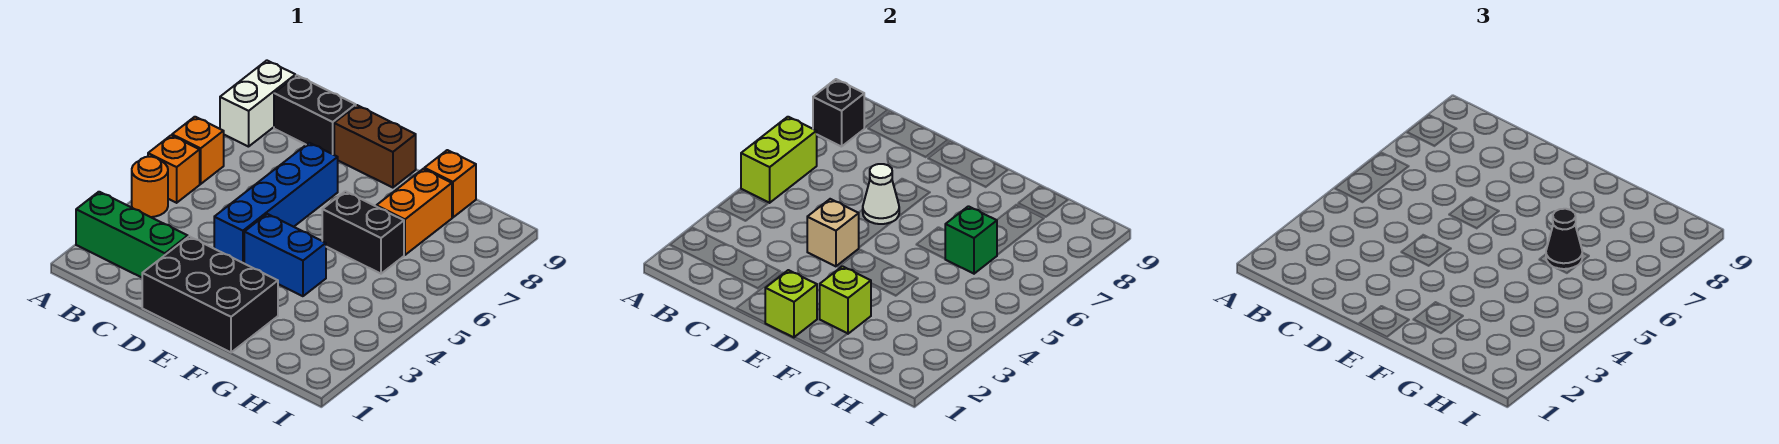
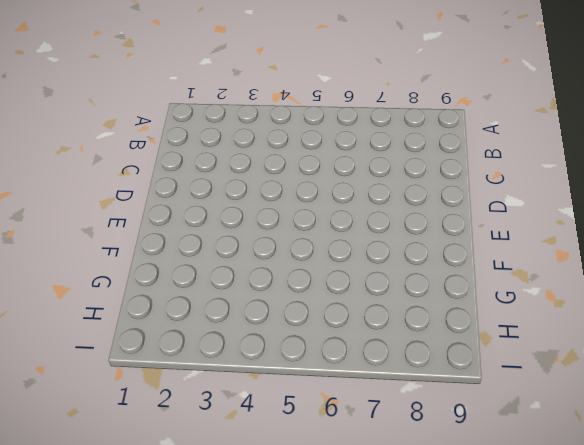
none -> green 1x3 brick [76,192,188,277]
none -> orange 1x1 round brick [132,157,168,217]
none -> orange 1x1 brick [148,135,200,203]

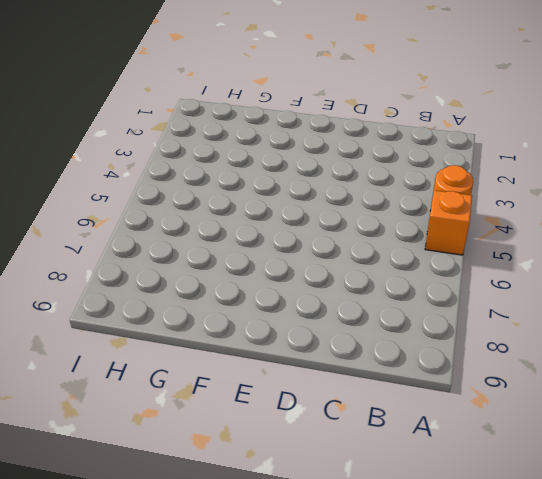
none -> green 1x3 brick [76,192,188,277]
none -> orange 1x1 brick [172,117,224,184]
none -> white 1x2 brick [220,60,295,147]

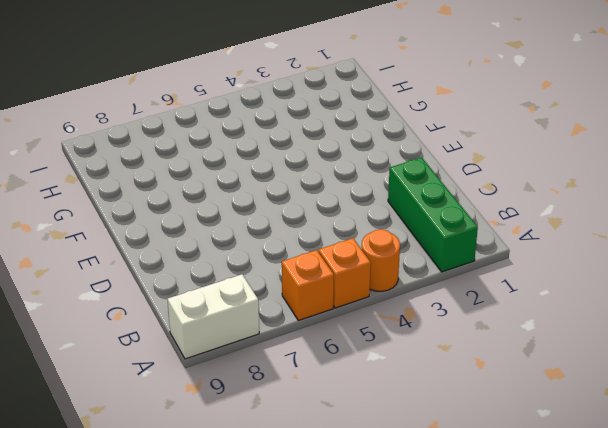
none -> black 1x2 brick [274,75,356,155]
none -> black 2x3 brick [142,236,278,352]
none -> blue 1x4 brick [214,143,338,263]

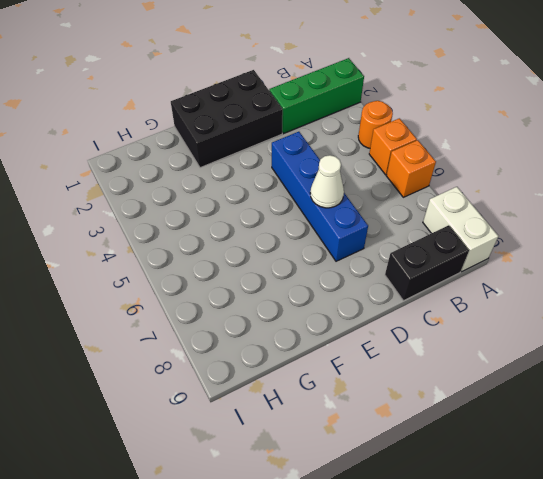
none -> brown 1x2 brick [334,105,416,188]
none -> blue 1x2 brick [244,214,326,296]
none -> black 1x2 brick [322,191,404,274]

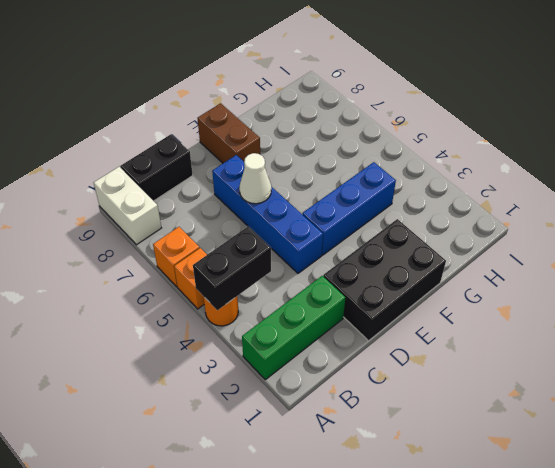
black 1x2 brick [193,226,271,310] -> black 1x2 brick moved to [322,191,404,274]
blue 1x3 brick [302,162,396,255] -> blue 1x2 brick [244,214,326,296]
brown 1x2 brick [197,103,260,163] -> brown 1x2 brick turned to [334,105,416,188]
none -> orange 1x2 brick [376,169,452,255]
none -> orange 1x1 brick [424,150,476,217]
none -> lime 1x2 brick [741,117,817,203]

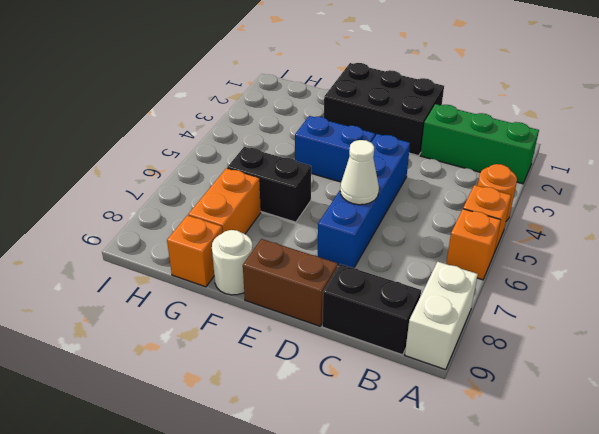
white 1x1 round brick [212,230,253,295] -> none
none -> lime 1x2 brick [741,117,817,203]
none -> black 1x1 brick [813,79,864,147]
none -> tan 1x1 brick [807,199,859,266]

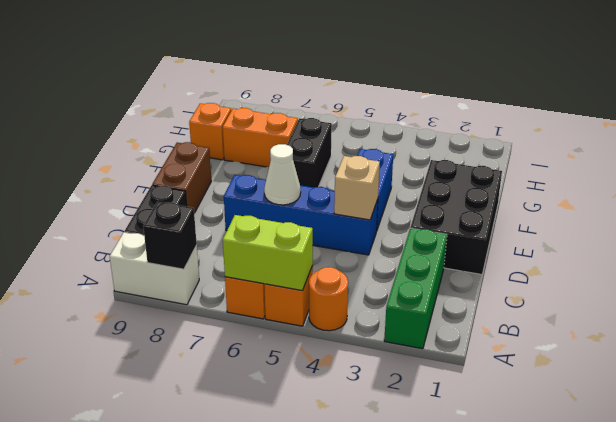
none -> lime 1x1 brick [765,270,817,337]
none -> lime 1x1 brick [820,266,871,334]
none -> green 1x1 brick [945,206,997,274]

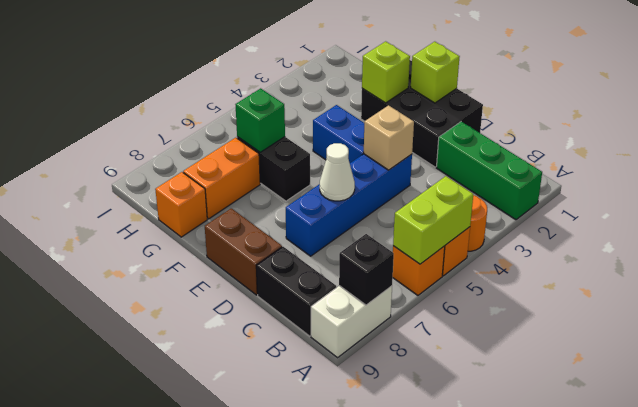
none -> black 1x1 cone [1546,209,1582,269]

